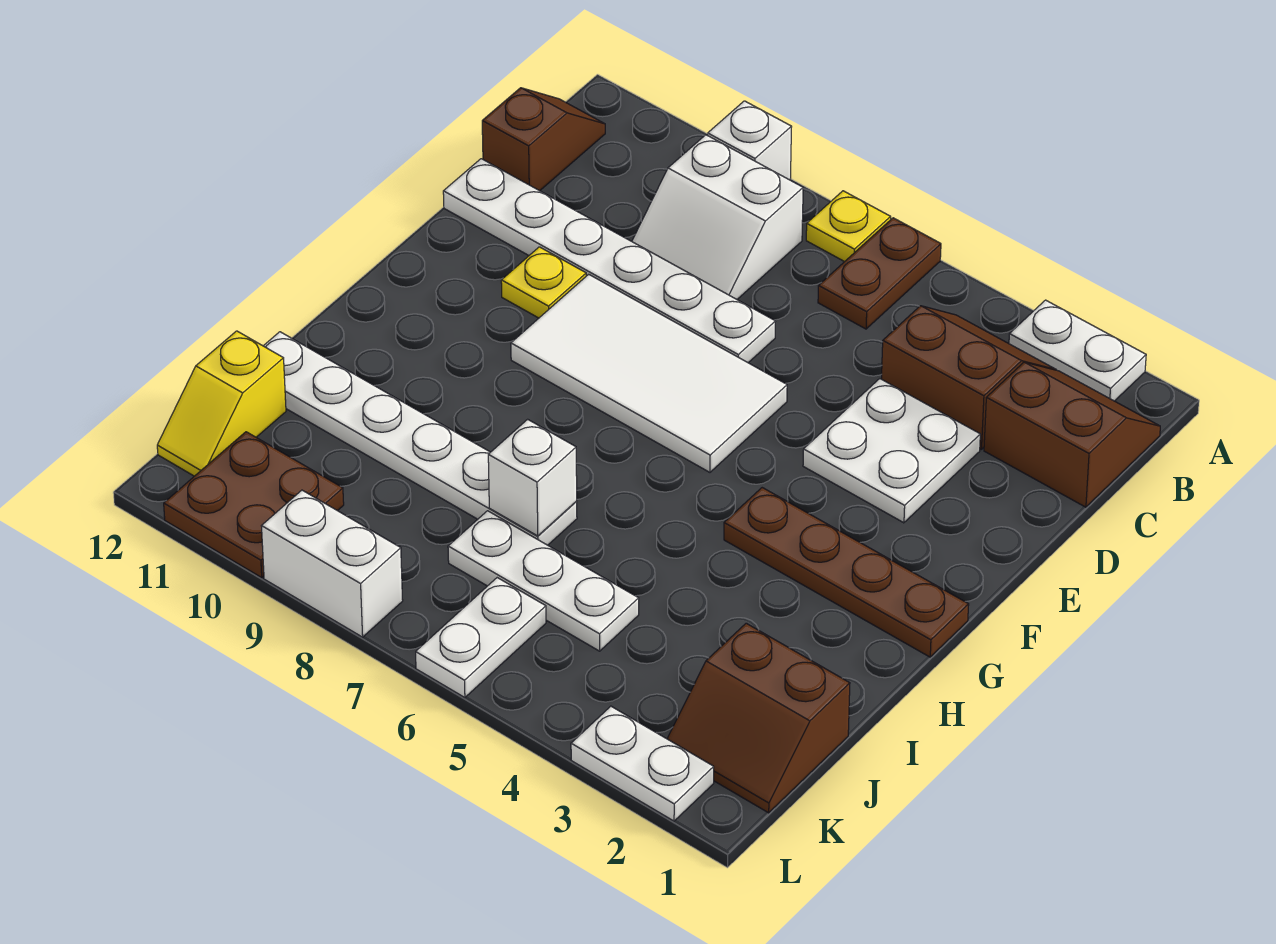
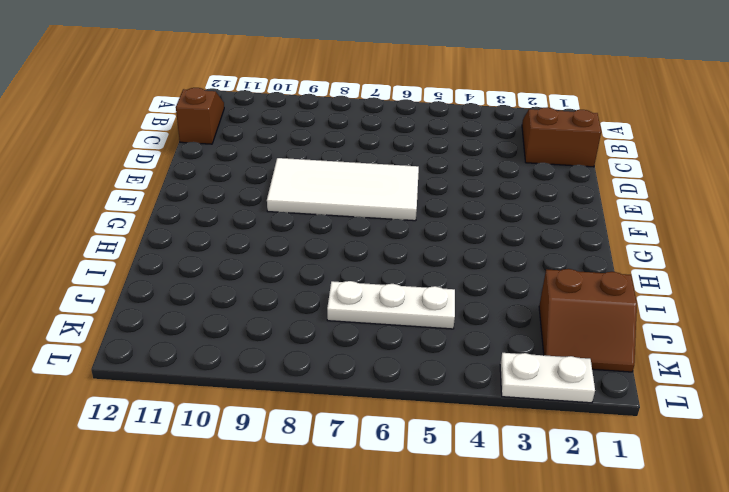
none -> white 1x2 plate [1009,300,1146,401]
none -> brown 1x2 plate [818,218,941,329]
none -> yellow 1x1 plate [806,191,891,262]

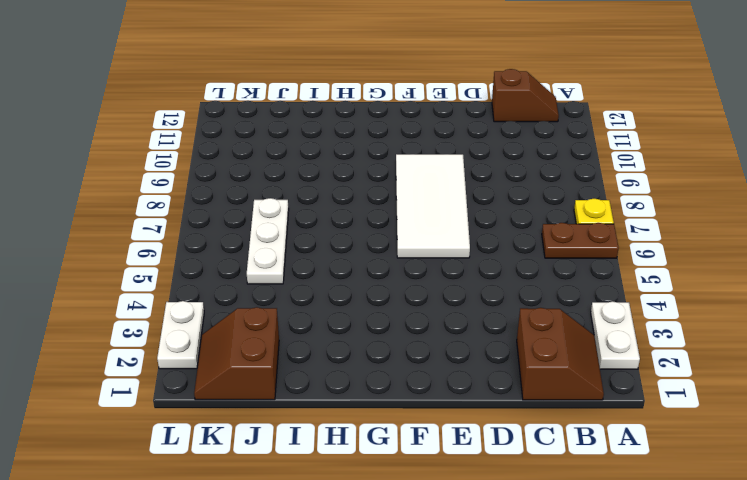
none -> white 1x1 brick [708,101,791,180]
none -> brown 2x2 slope [882,306,1056,449]
none -> white 2x2 slope [632,135,803,299]

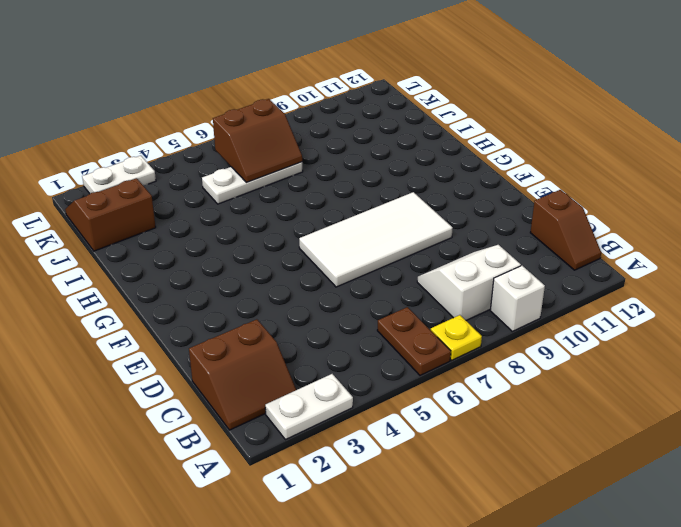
brown 2x2 slope [213,99,302,182] -> brown 2x2 slope moved to [882,306,1056,449]
none -> white 2x2 plate [803,379,980,523]
none -> white 1x6 plate [443,159,776,363]
none -> yellow 1x1 plate [501,247,586,318]

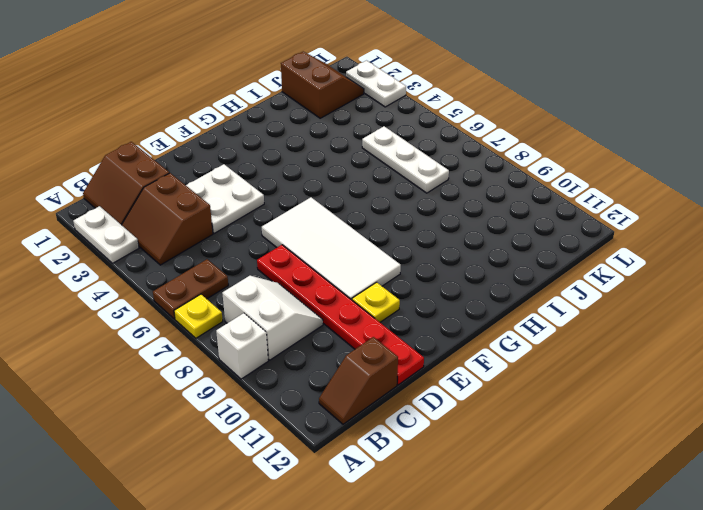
red 1x6 plate [257,245,424,385] -> white 1x6 plate [443,159,776,363]
none -> brown 1x4 plate [724,488,969,657]
none -> white 1x6 plate [264,332,577,545]
none -> yellow 1x2 slope [157,331,286,476]

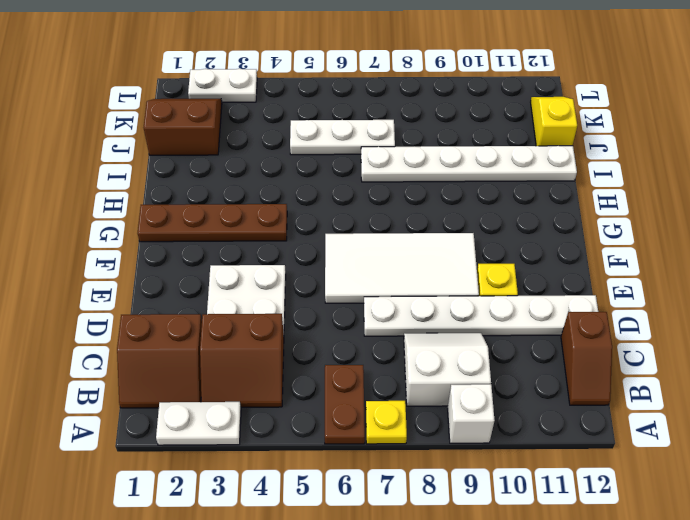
none -> white 1x2 plate [416,578,546,698]
none -> brown 2x2 plate [164,432,344,577]
none -> white 1x2 brick [262,490,403,637]

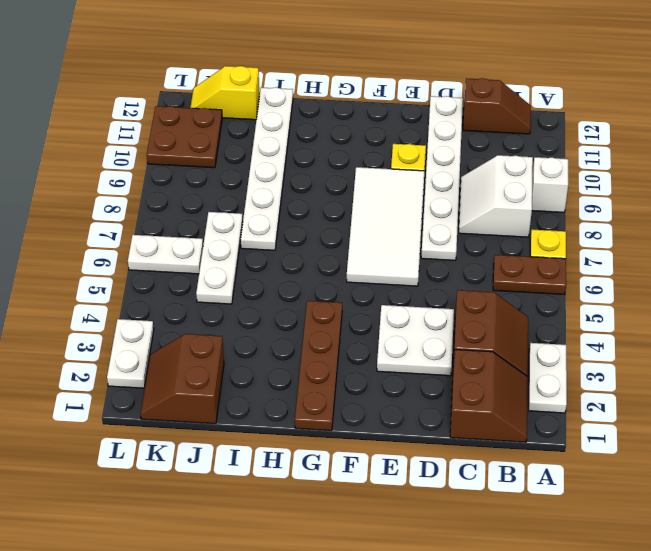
none -> white 1x2 brick [262,490,403,637]
none -> white 1x1 brick [488,419,577,536]

